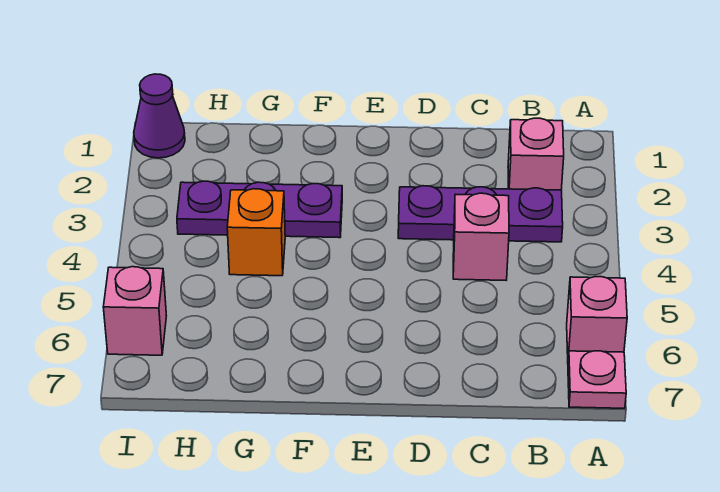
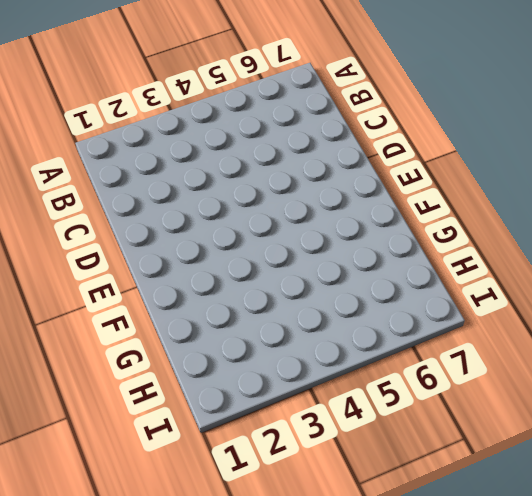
none -> pink 1x1 brick [567,277,627,358]
none -> pink 1x1 plate [568,351,626,408]

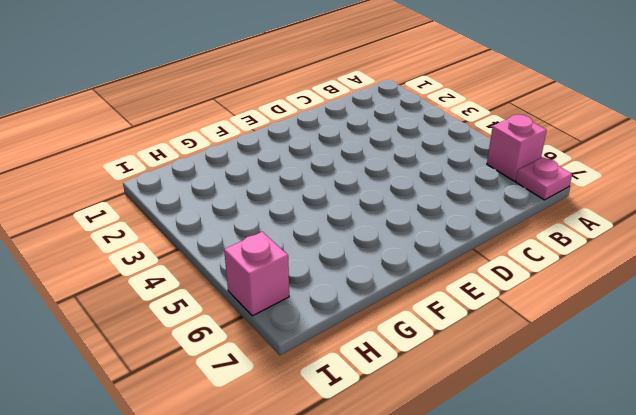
none -> pink 1x1 brick [508,118,564,190]
none -> purple 1x3 plate [398,186,563,242]

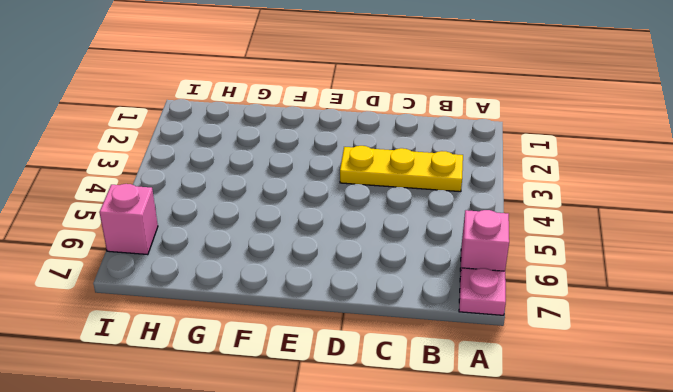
yellow 1x3 plate [340,146,463,192] -> purple 1x3 plate [398,186,563,242]
none -> pink 1x1 brick [508,118,564,190]
none -> pink 1x1 brick [453,193,509,280]

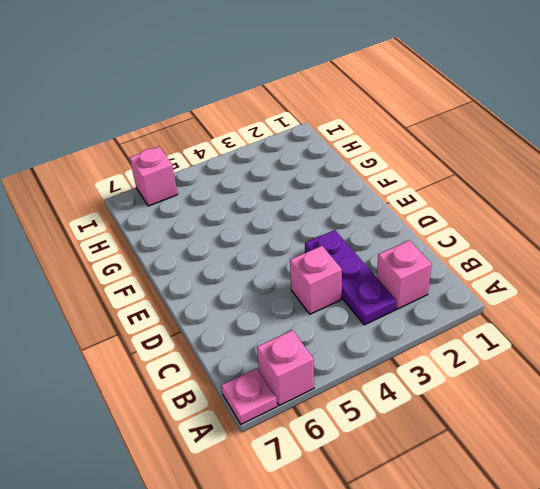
none -> purple 1x3 plate [177,181,342,238]
none -> orange 1x1 brick [227,189,285,276]

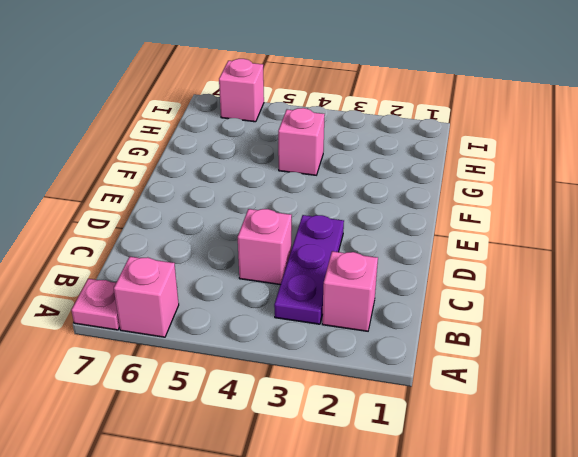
pink 1x1 brick [278,108,325,175] -> orange 1x1 brick [227,189,285,276]
none -> purple 1x3 plate [177,181,342,238]
none -> purple 1x1 cone [134,74,185,158]

